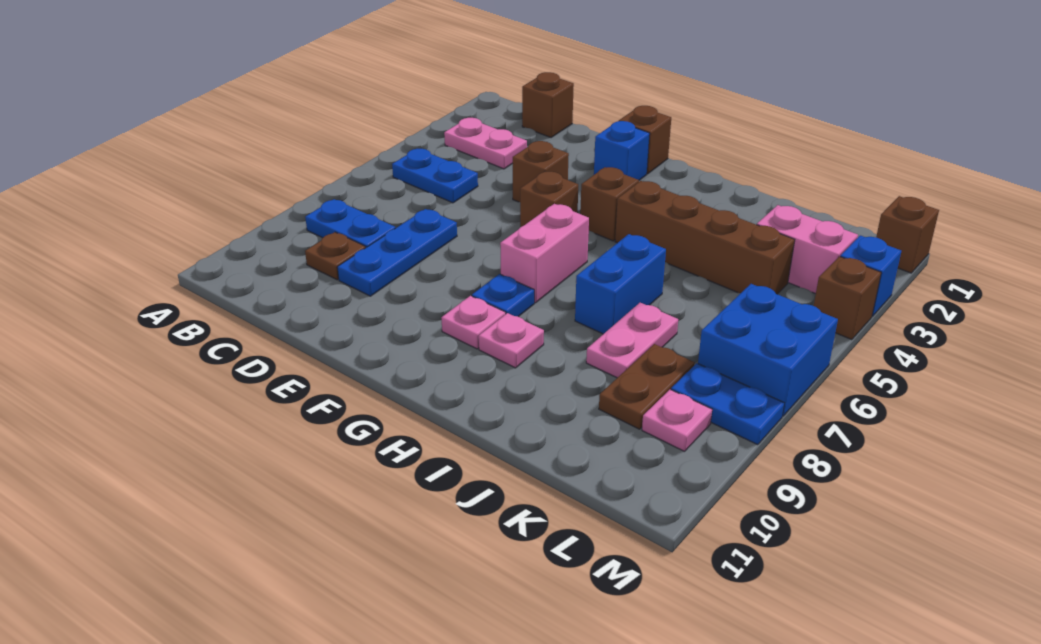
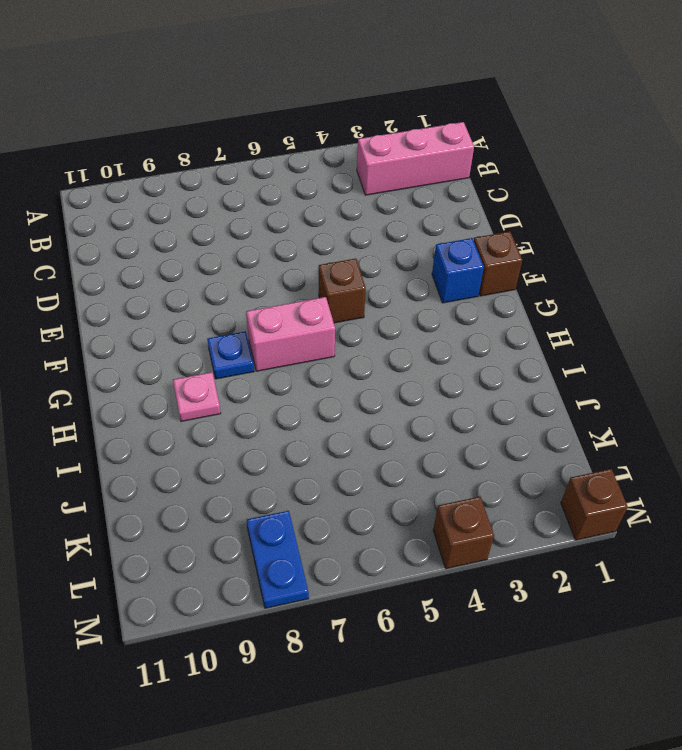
pink 1x3 brick [357,122,474,195] -> pink 1x2 plate [444,118,527,169]
none -> blue 1x2 plate [392,149,478,203]
none -> blue 1x2 plate [305,199,395,247]
none -> brown 1x1 brick [522,72,574,137]

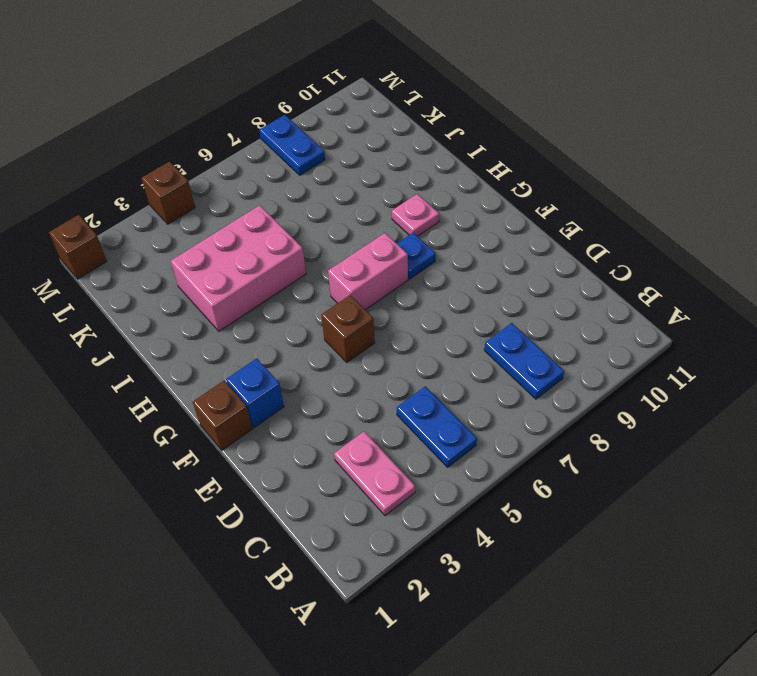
pink 2x3 brick [171,205,306,331] -> brown 1x4 brick [615,181,795,294]
none -> brown 1x1 brick [522,72,574,137]
none -> brown 1x1 plate [305,232,366,280]
none -> blue 1x3 plate [337,209,457,296]

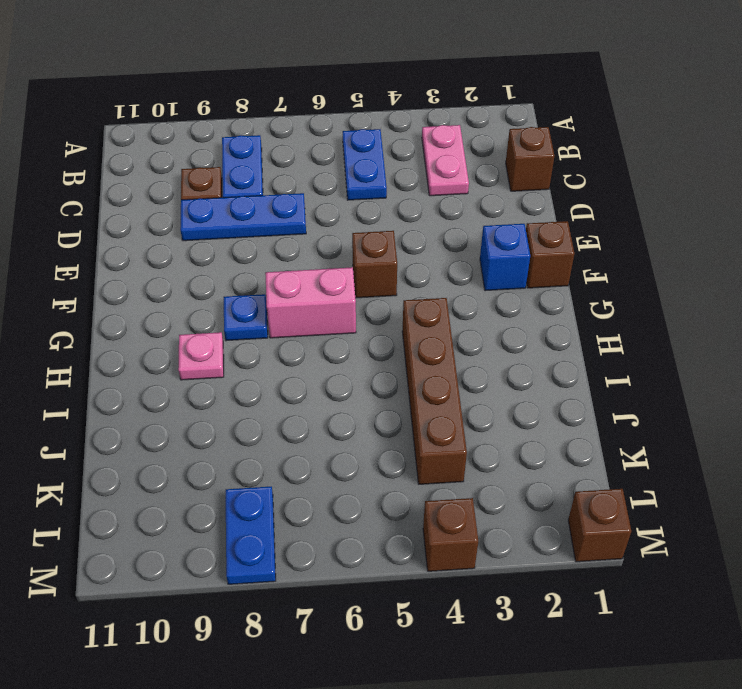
none -> brown 1x1 brick [513,141,569,202]
none -> brown 1x1 brick [580,167,639,241]
none -> pink 1x1 plate [441,296,506,349]

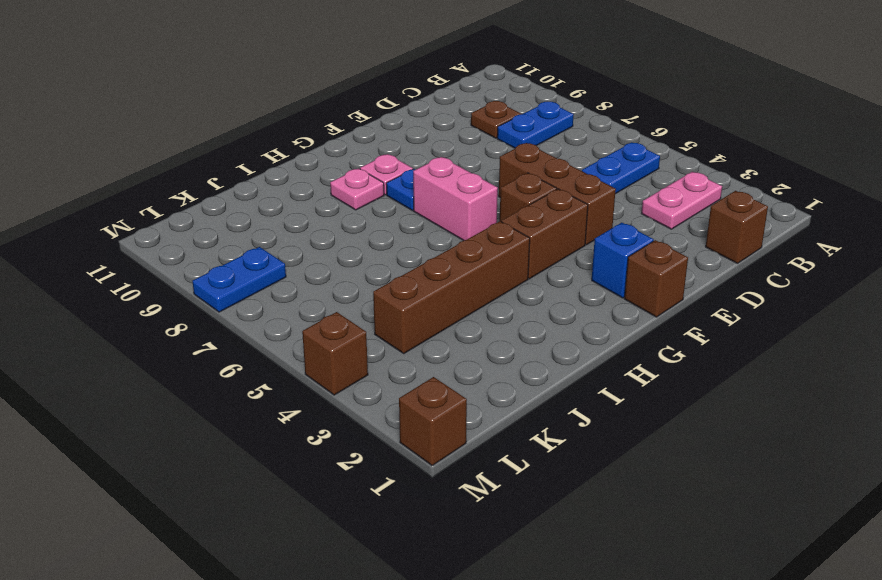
brown 1x3 brick [499,143,616,245] -> brown 1x1 brick [513,141,569,202]
brown 1x2 brick [501,189,588,279] -> brown 1x1 brick [580,167,639,241]
none -> blue 1x3 plate [337,209,457,296]
none -> blue 1x2 brick [575,234,666,334]
none -> pink 1x2 plate [586,303,678,378]

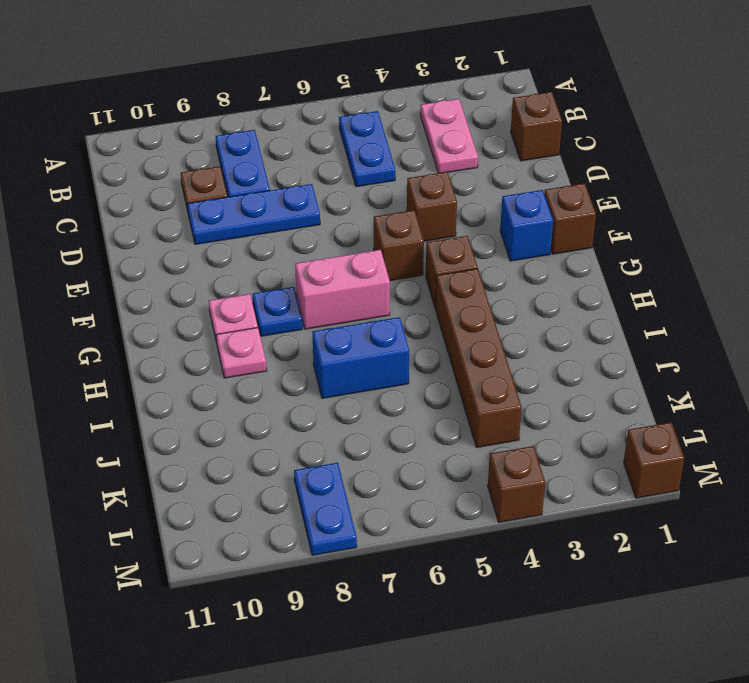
none -> pink 1x2 plate [586,303,678,378]
none -> pink 1x2 brick [757,205,858,294]
none -> brown 1x2 plate [599,344,695,429]

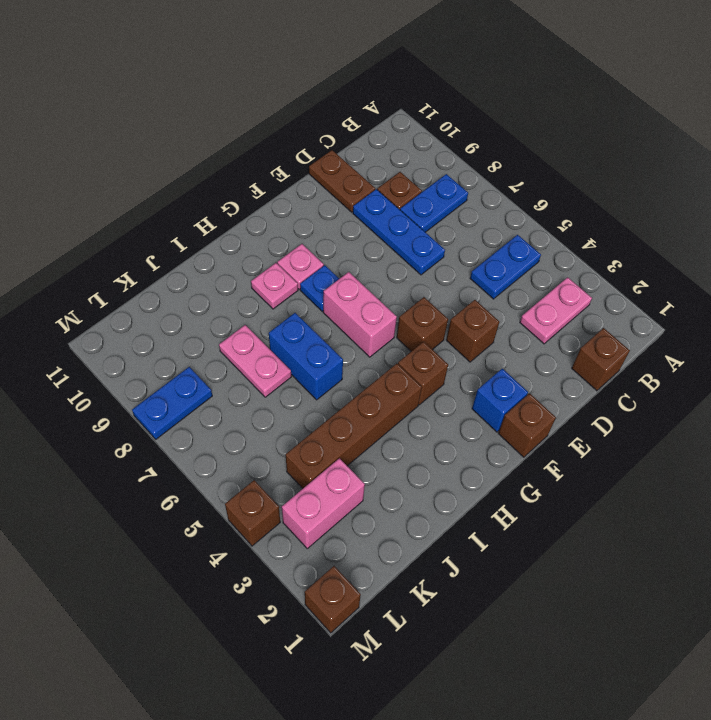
brown 1x2 plate [309,150,375,212] -> brown 1x2 plate moved to [599,344,695,429]
none -> blue 2x2 brick [698,284,838,416]
none -> pink 1x1 plate [642,390,712,451]
none -> blue 1x1 brick [840,235,901,316]

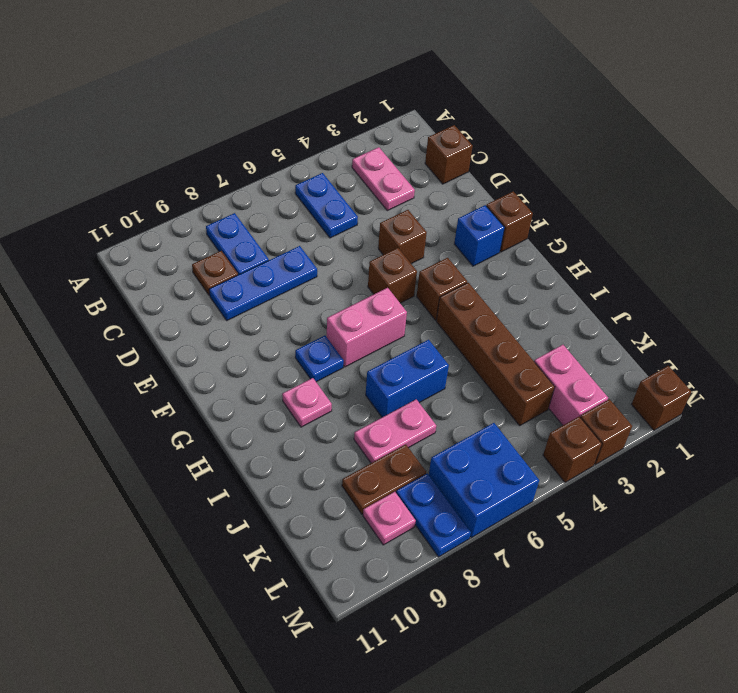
brown 1x1 brick [580,399,632,465] -> blue 1x1 brick [840,235,901,316]
none -> pink 1x1 plate [441,296,506,349]

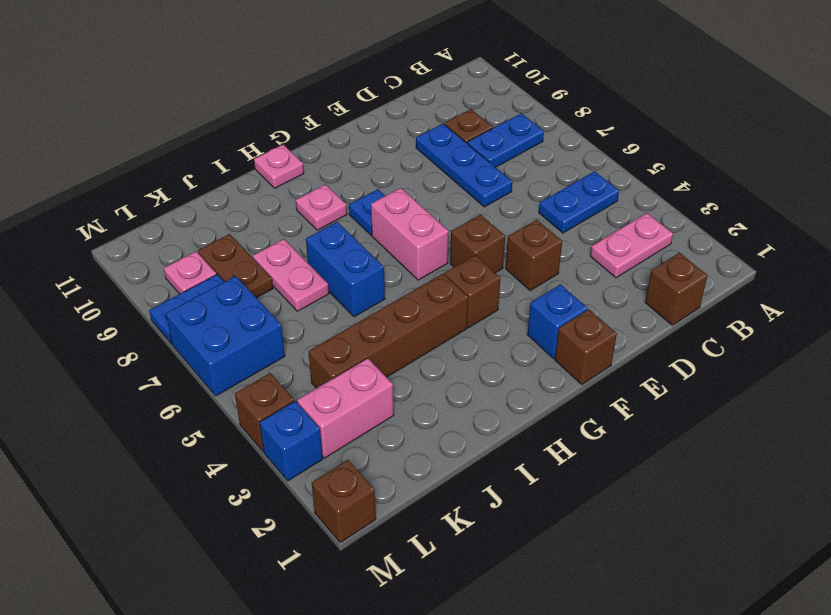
pink 1x1 plate [254,145,304,188] -> pink 1x1 plate moved to [441,296,506,349]

